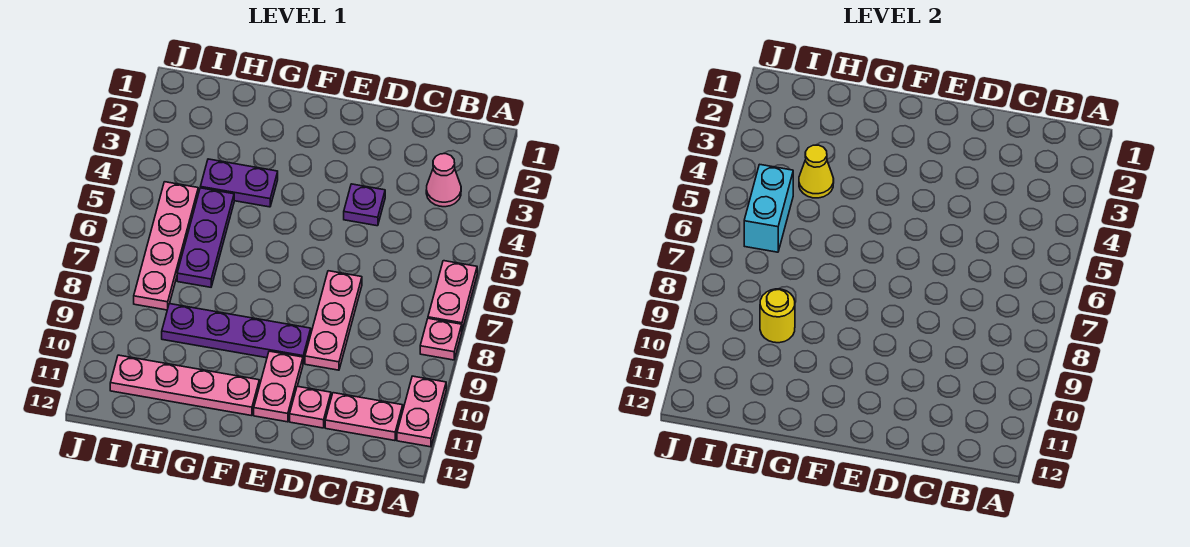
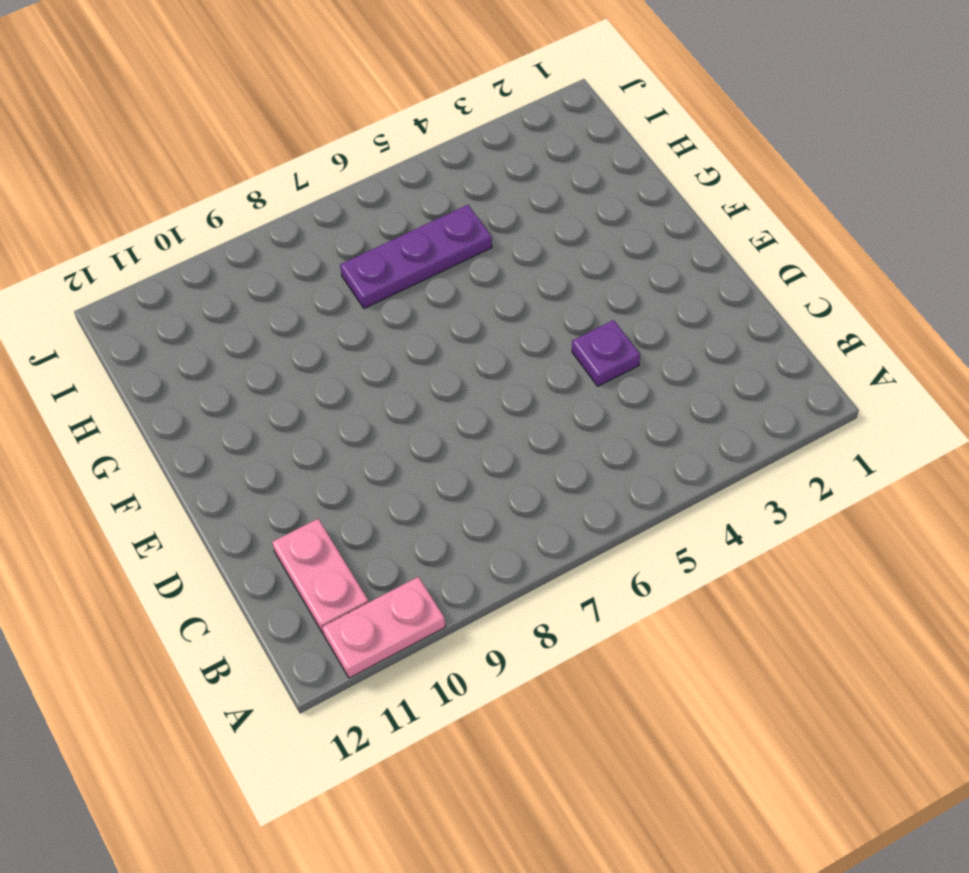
none -> pink 1x2 plate [428,261,477,330]
none -> pink 1x1 plate [420,318,462,360]
none -> pink 1x1 cone [426,154,461,207]

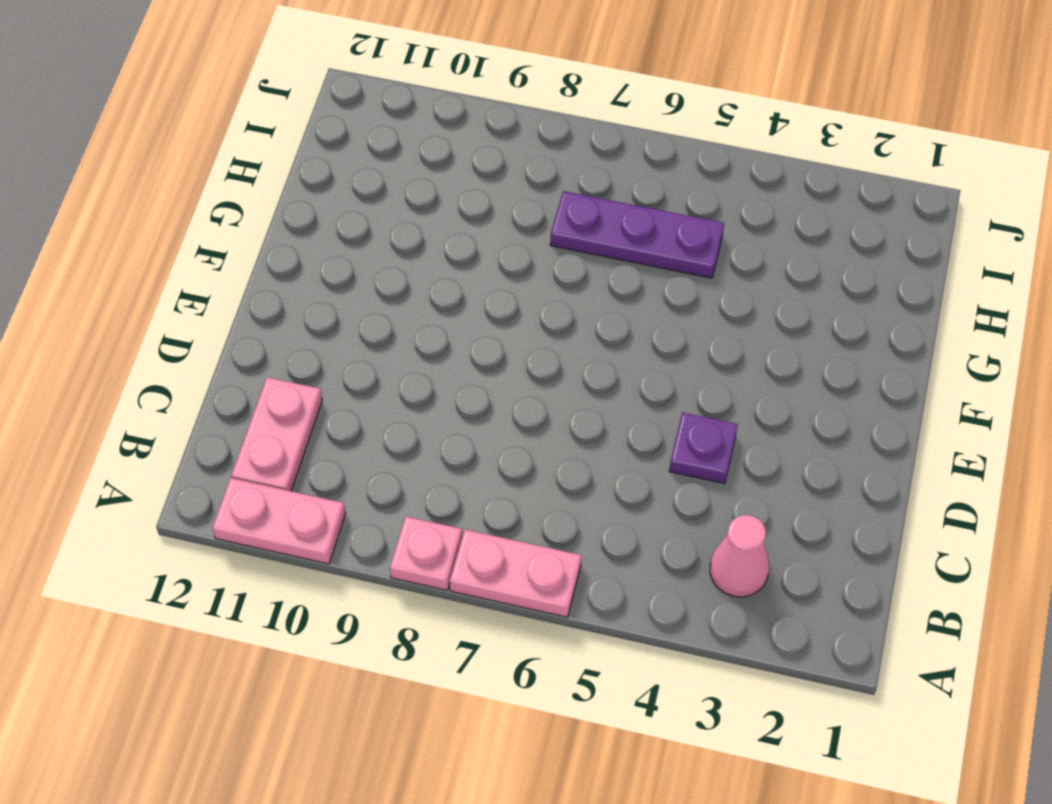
none -> pink 1x3 plate [305,271,362,370]
none -> pink 1x1 plate [290,386,331,428]
none -> purple 1x4 plate [162,304,311,363]

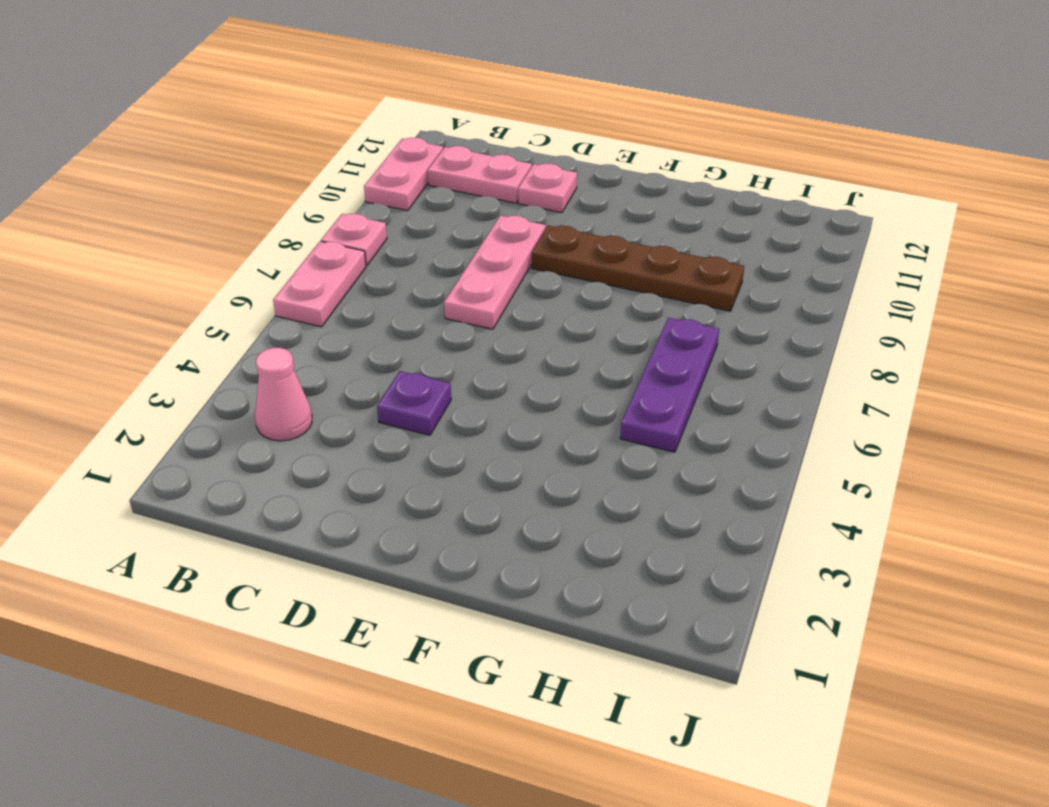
brown 1x4 plate [532,225,744,311] -> purple 1x4 plate [162,304,311,363]
none -> pink 1x2 plate [254,351,303,422]
none -> pink 1x4 plate [110,355,259,416]
none -> purple 1x2 plate [200,159,278,207]

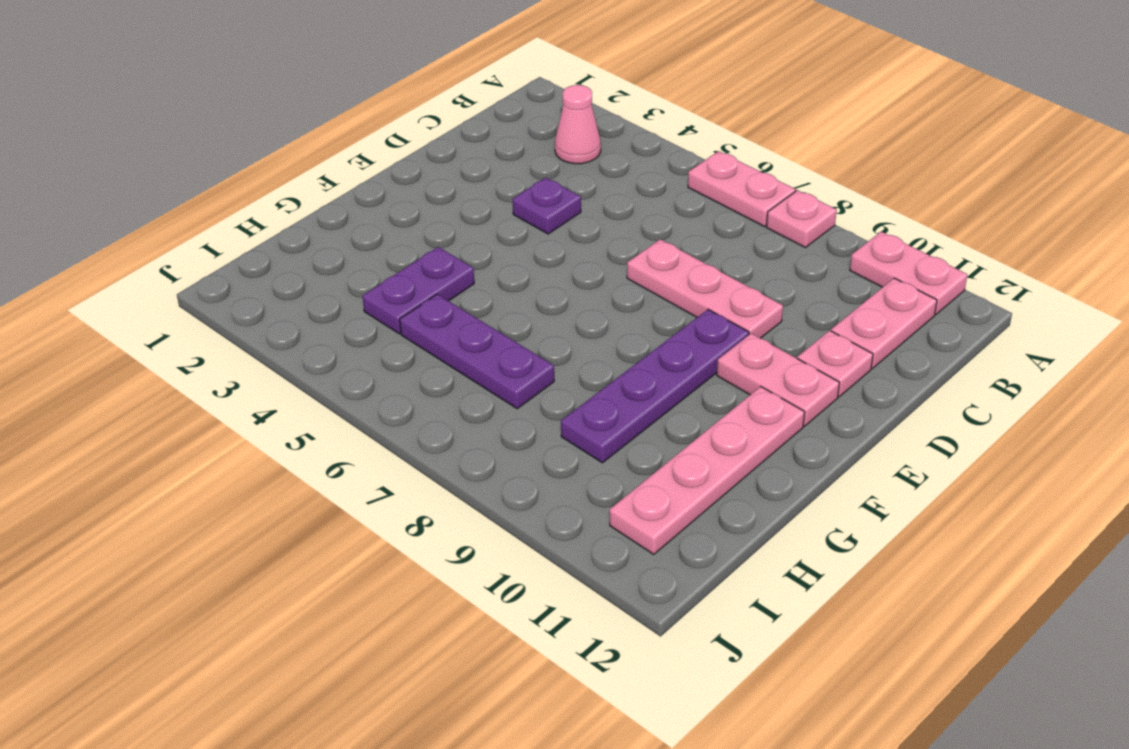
none -> pink 1x4 plate [134,182,198,310]
none -> yellow 1x1 cone [799,145,834,198]
none -> yellow 1x1 round brick [760,289,795,343]

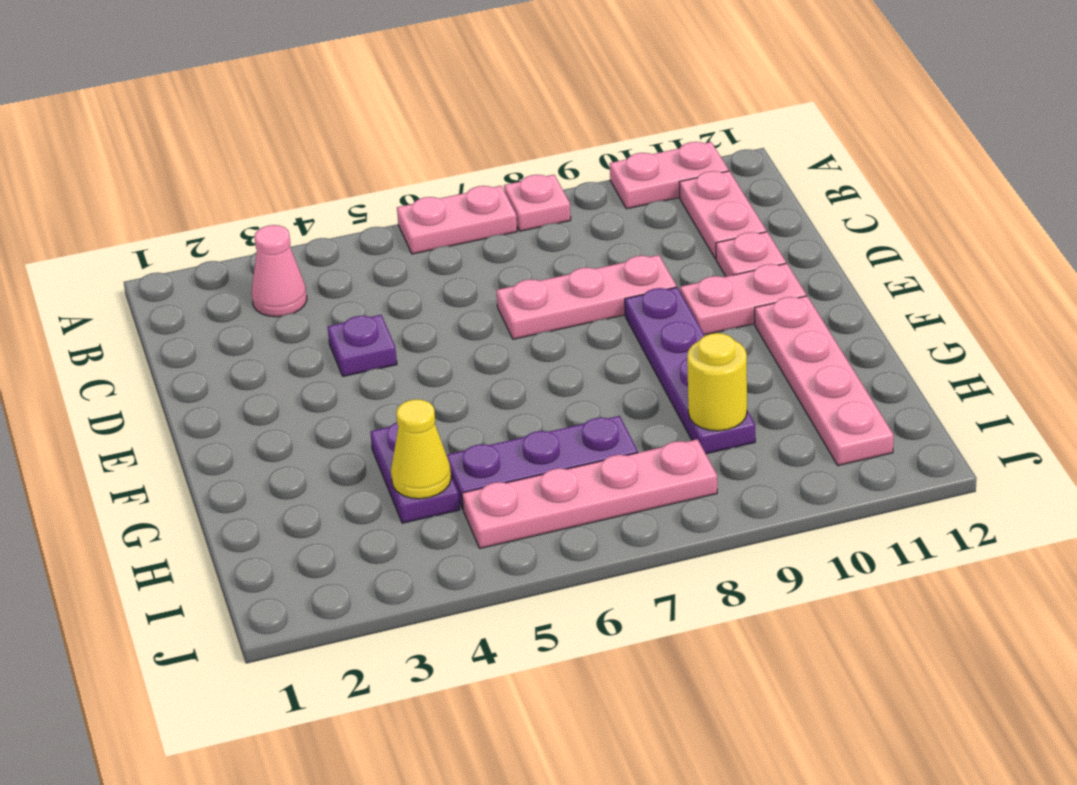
none -> cyan 1x2 brick [744,164,793,252]

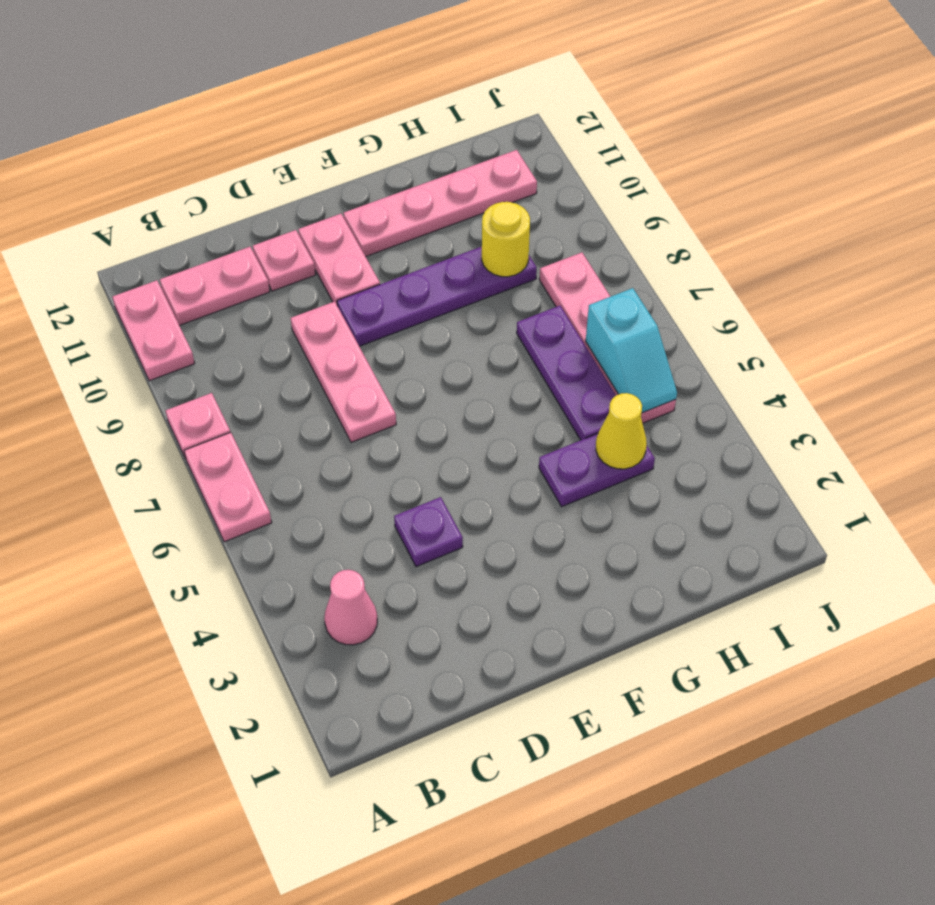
cyan 1x2 slope [586,288,677,413] -> cyan 1x2 brick [744,164,793,252]

